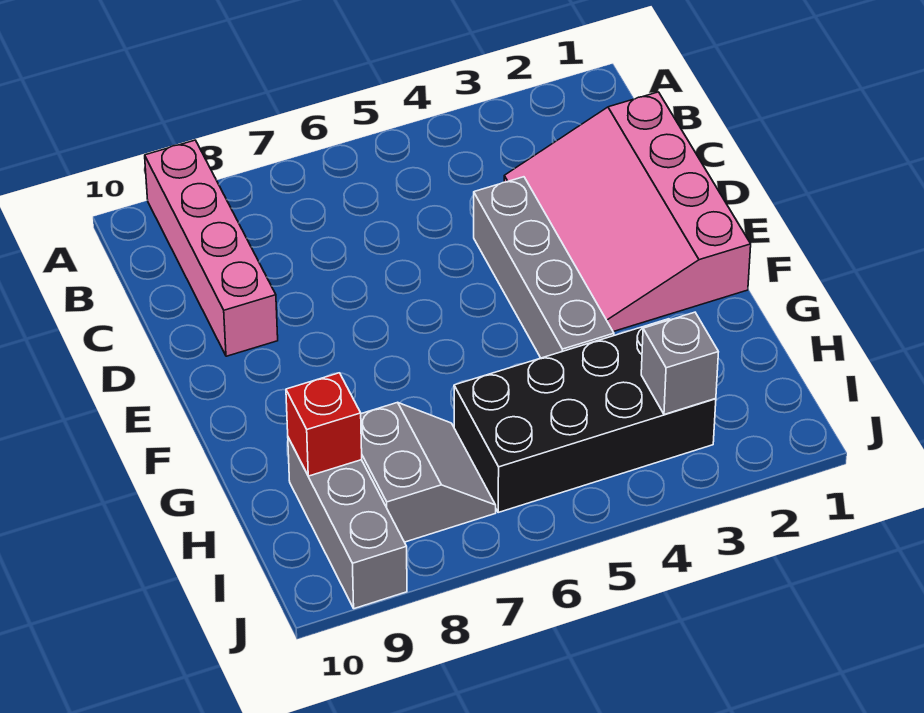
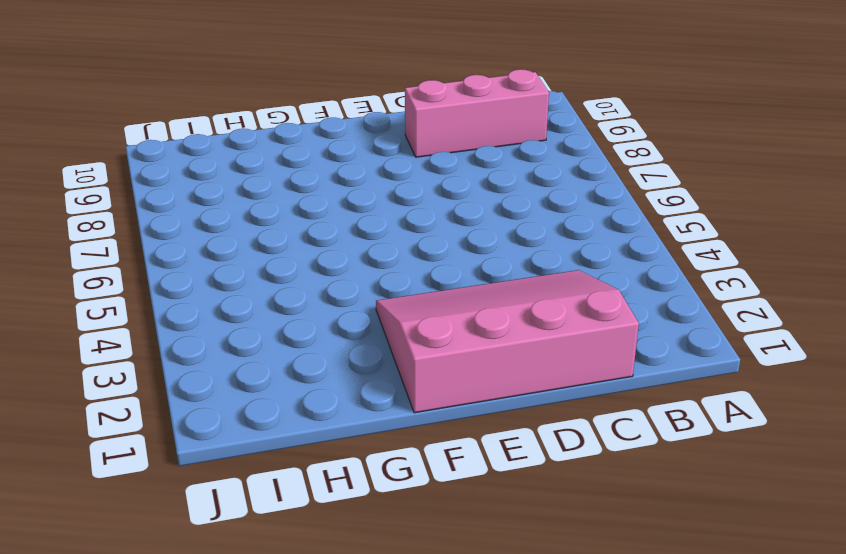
pink 1x3 brick [405,69,549,157] -> pink 1x4 brick [145,140,278,356]
none -> grey 1x4 brick [474,177,614,358]
none -> black 2x4 brick [454,319,716,512]

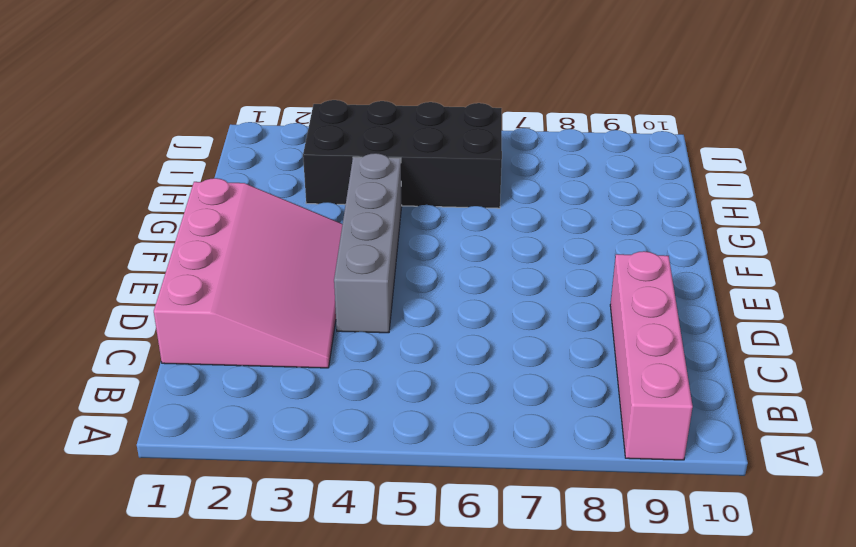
none -> grey 2x2 slope [361,402,496,542]
none -> grey 1x3 brick [288,438,407,609]

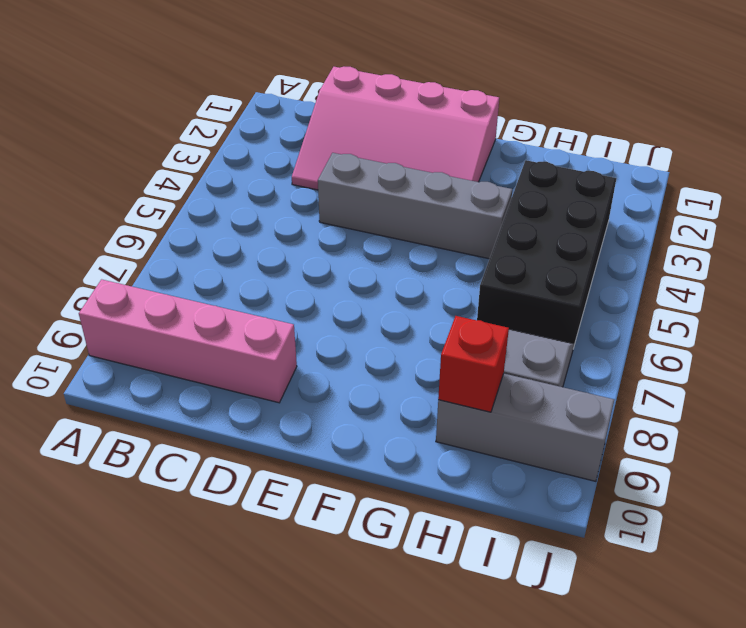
none -> grey 1x1 brick [641,312,718,415]

